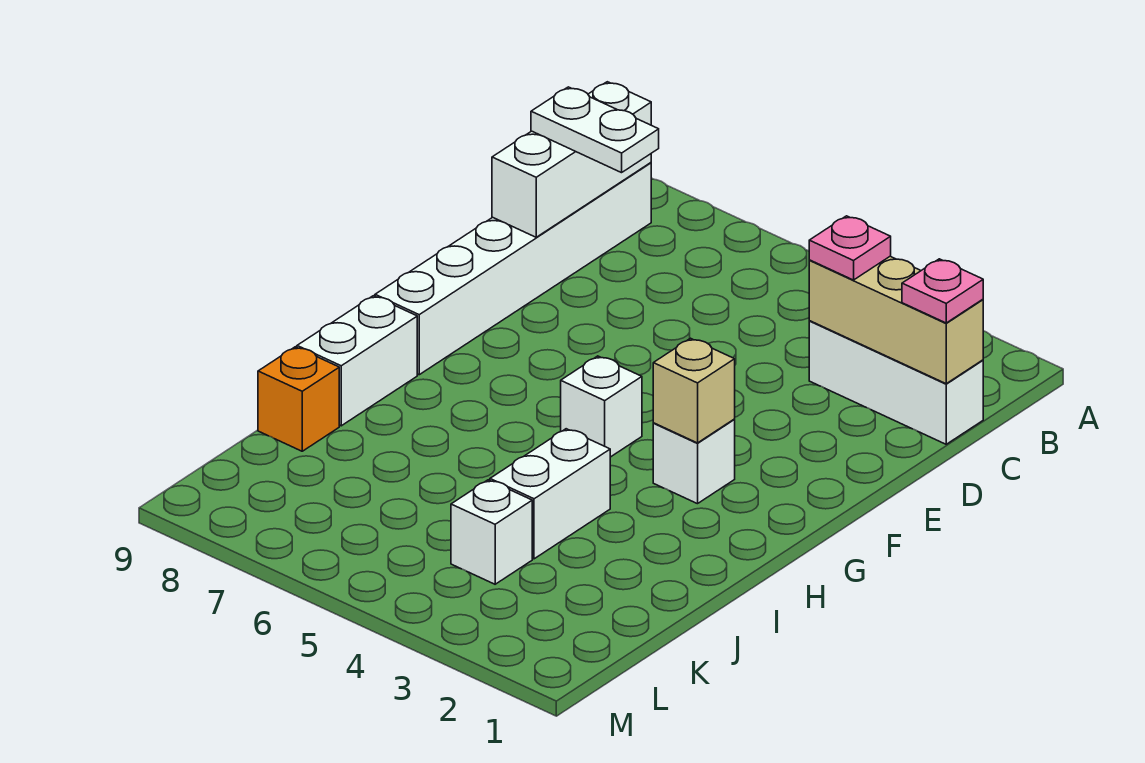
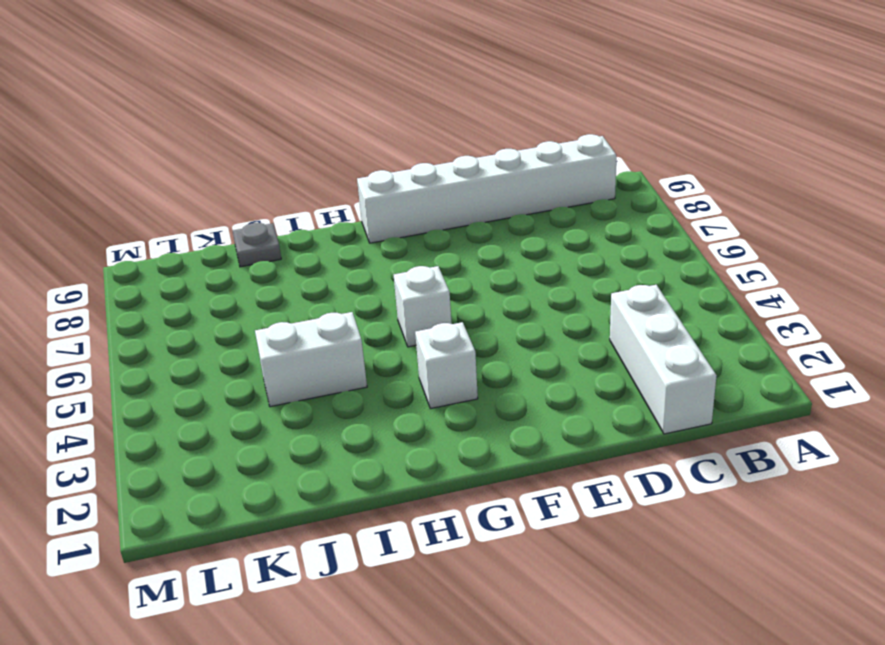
grey 1x1 plate [233,223,281,267] -> orange 1x1 brick [258,347,339,451]
none -> white 1x2 brick [297,296,417,426]
none -> white 1x1 brick [451,480,532,584]
none -> white 1x3 brick [492,82,651,237]

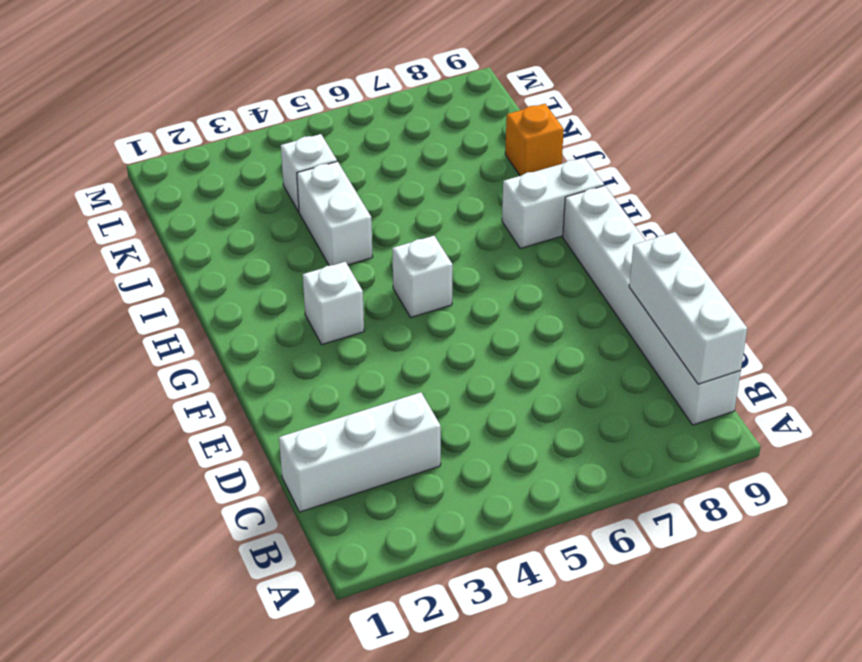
white 1x2 brick [502,157,604,249] -> white 1x2 brick turned to [297,296,417,426]
none -> tan 1x3 brick [809,256,983,384]
none -> tan 1x1 brick [653,338,735,443]
none -> pink 1x1 plate [902,259,983,323]

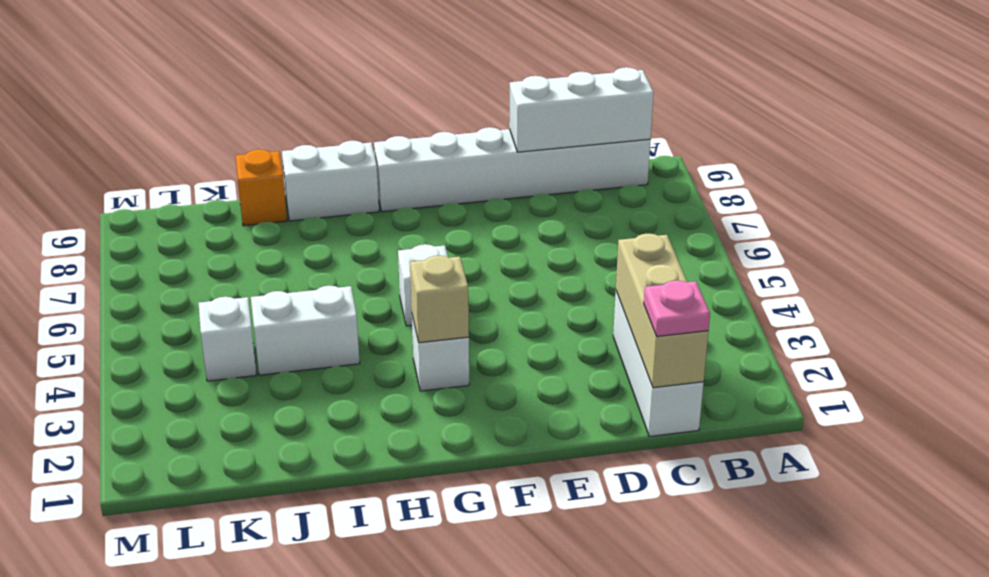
none -> pink 1x1 plate [809,216,891,280]
none -> white 1x2 plate [531,87,659,173]

